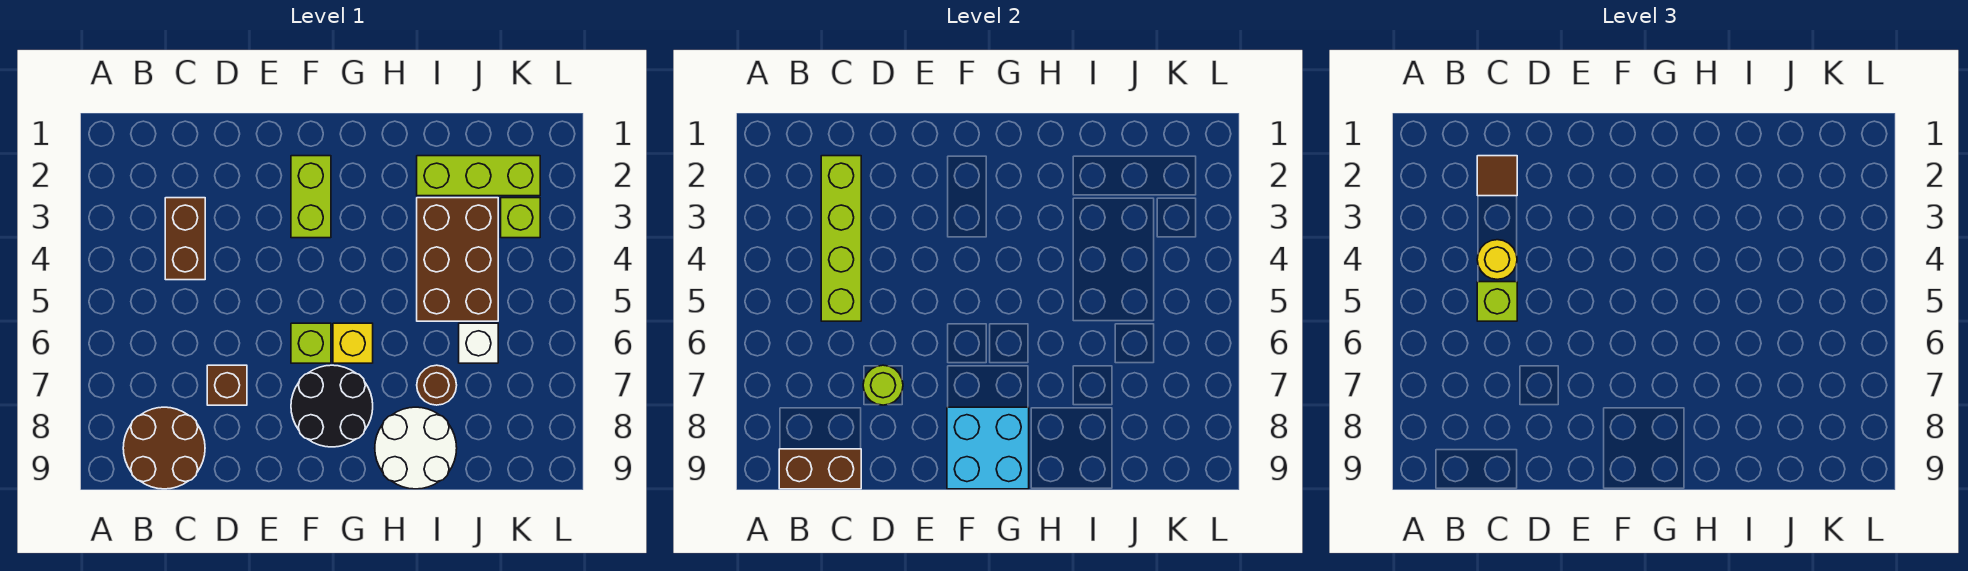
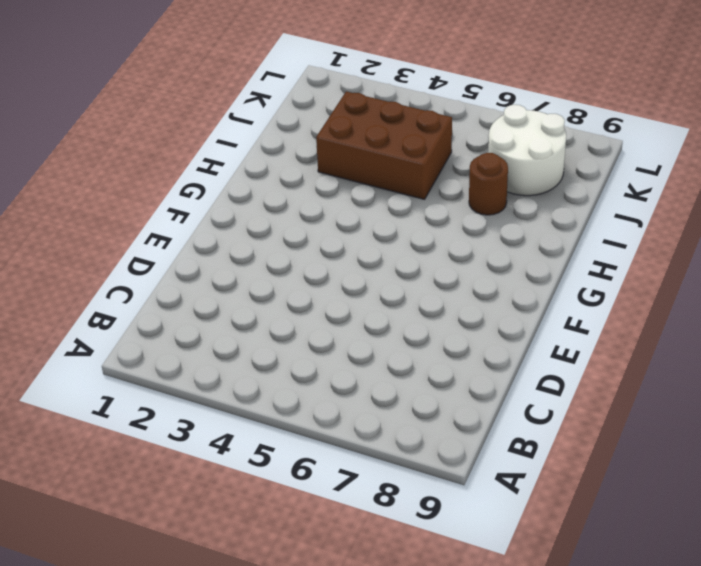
white 2x2 round brick [488,105,566,196] -> white 2x2 round brick moved to [375,407,457,489]
none -> brown 2x2 round brick [123,407,205,489]
none -> brown 1x2 brick [165,198,205,280]
none -> brown 1x1 brick [207,365,247,405]

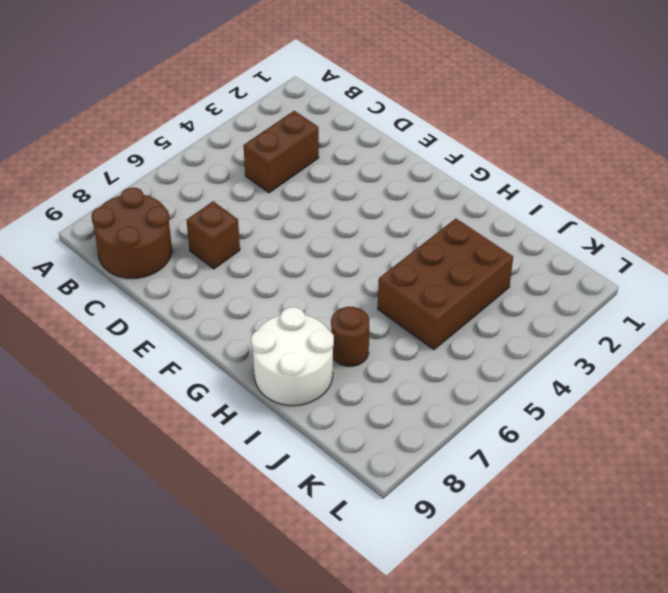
none -> lime 1x2 brick [291,156,331,238]
none -> lime 1x1 brick [291,323,331,363]
none -> black 2x2 round brick [291,365,373,447]

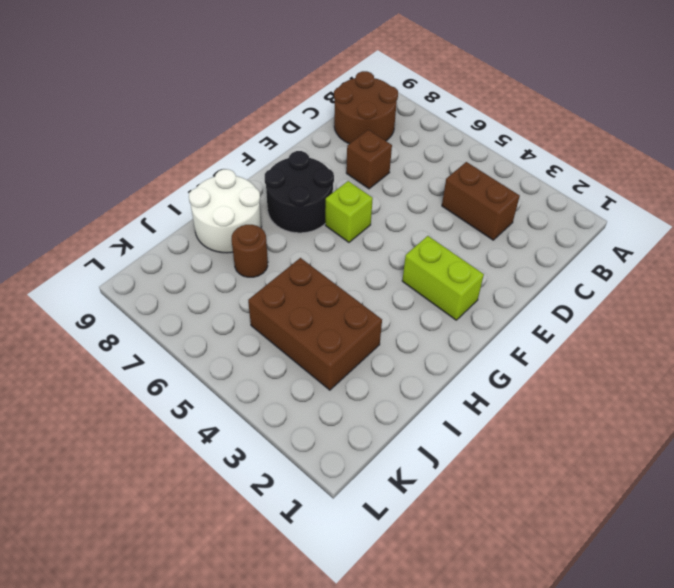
none -> yellow 1x1 brick [333,323,373,363]
none -> lime 1x3 brick [417,156,540,196]
none -> white 1x1 brick [459,323,498,363]

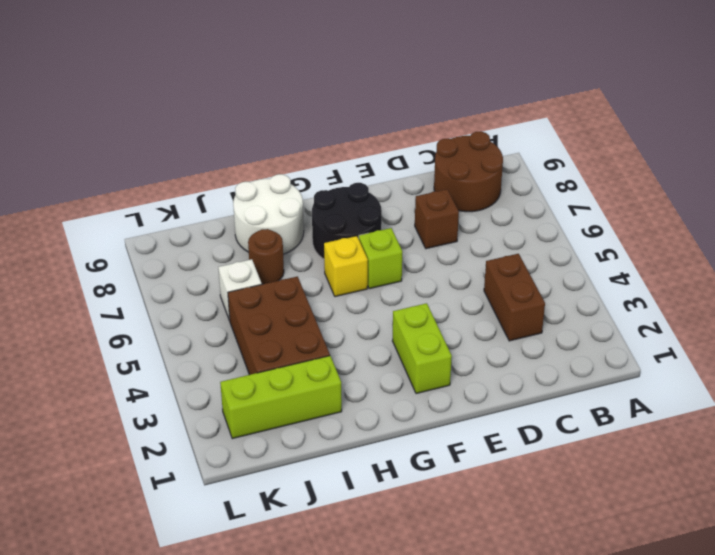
none -> lime 1x1 brick [501,198,540,238]
none -> brown 1x2 brick [779,449,861,489]
none -> lime 1x4 brick [821,156,861,321]

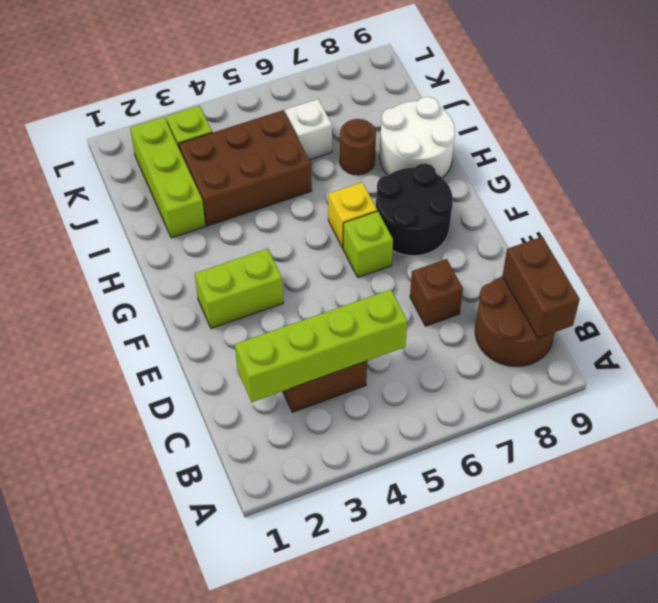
none -> lime 1x1 round brick [863,365,903,405]
none -> cyan 2x2 brick [947,407,1029,489]
none -> brown 1x1 tile [1477,156,1517,196]

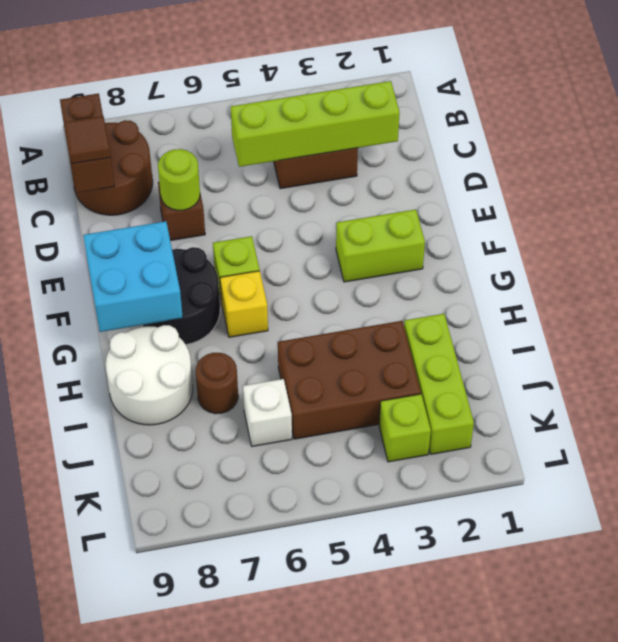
brown 1x1 tile [64,116,111,164] -> brown 1x1 tile moved to [1477,156,1517,196]
none -> yellow 1x1 round brick [1477,240,1517,279]
none -> lime 1x1 brick [1477,282,1517,321]

